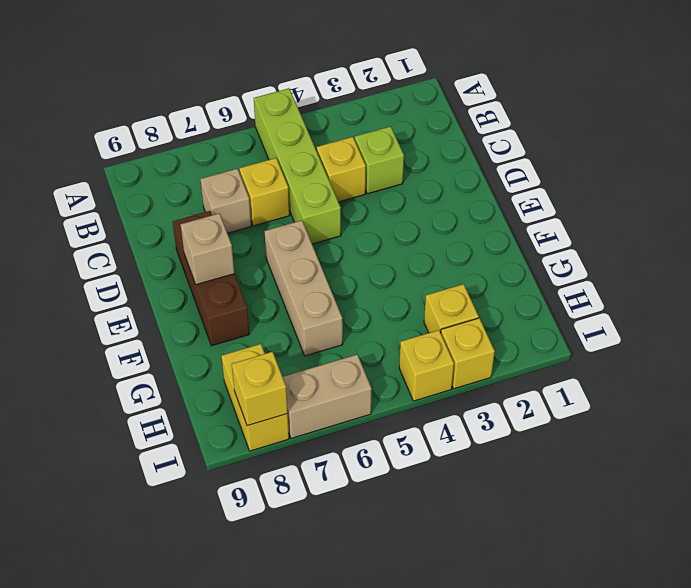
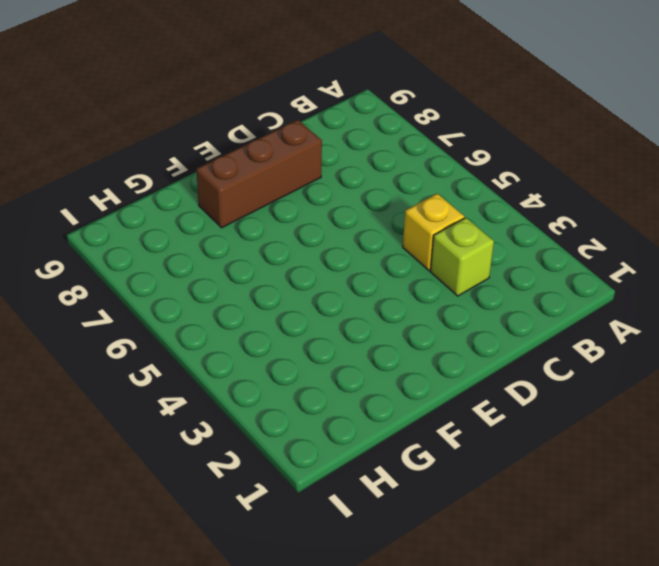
none -> lime 1x4 brick [254,88,341,244]
none -> yellow 1x1 brick [239,158,290,226]
none -> tan 1x1 brick [200,169,251,233]

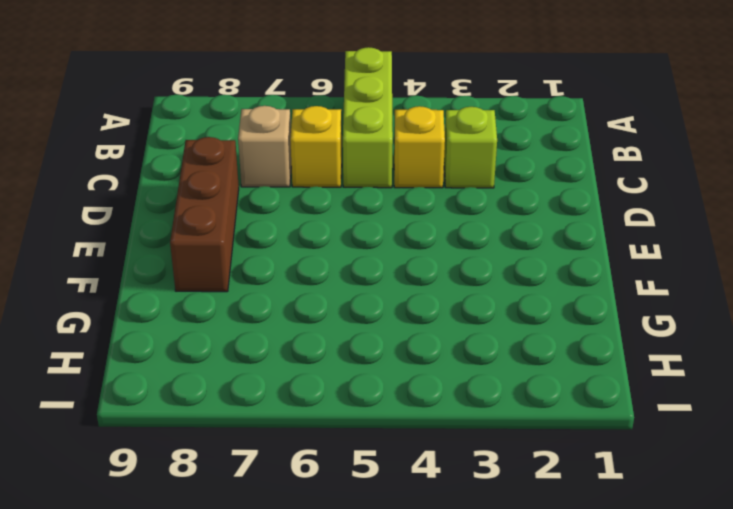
lime 1x3 brick [343,47,393,188] -> lime 1x4 brick [254,88,341,244]
none -> tan 1x3 brick [264,220,343,356]
none -> yellow 1x1 brick [424,284,479,333]
none -> yellow 1x2 brick [222,344,289,451]

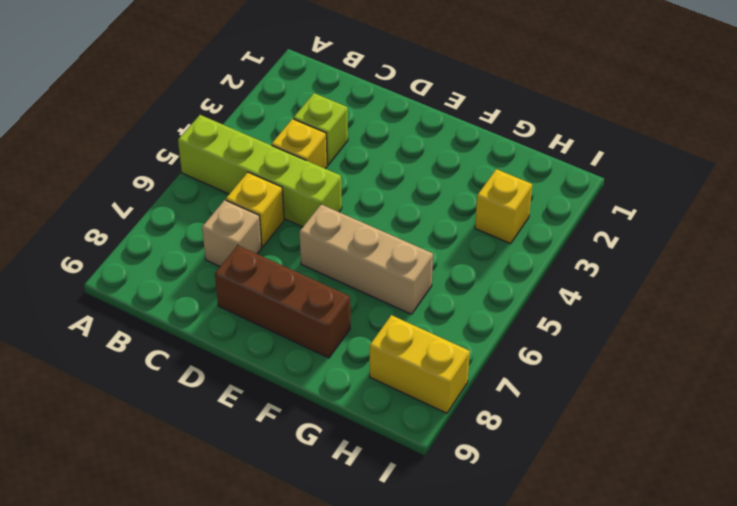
none -> yellow 1x1 brick [441,318,495,389]
none -> yellow 1x1 brick [399,330,454,401]
none -> tan 1x2 brick [283,355,372,438]

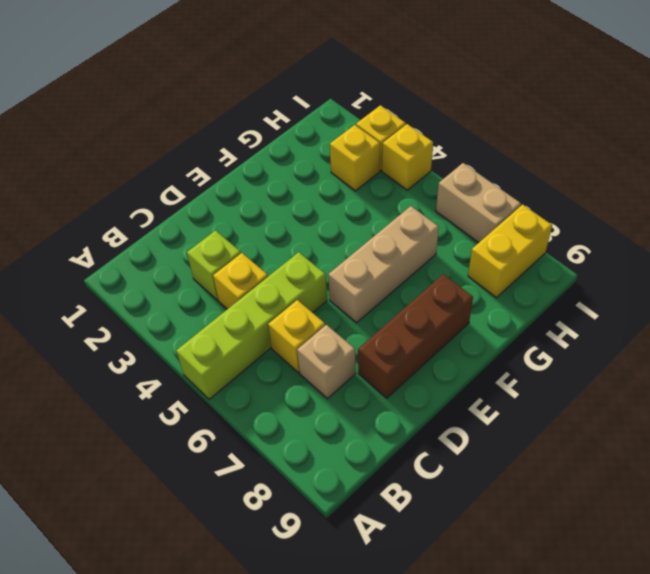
none -> tan 1x1 brick [181,213,234,285]
none -> yellow 1x1 brick [232,352,288,426]

